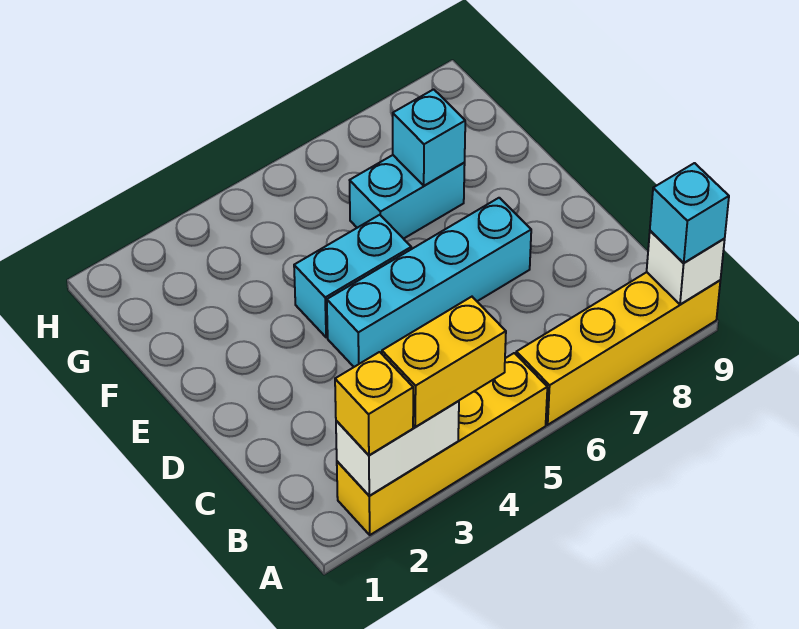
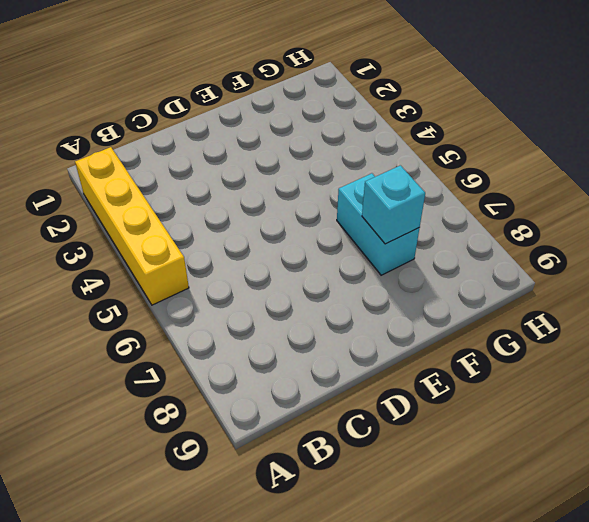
none -> yellow 1x4 brick [516,272,720,425]
none -> cyan 1x4 brick [327,198,531,367]

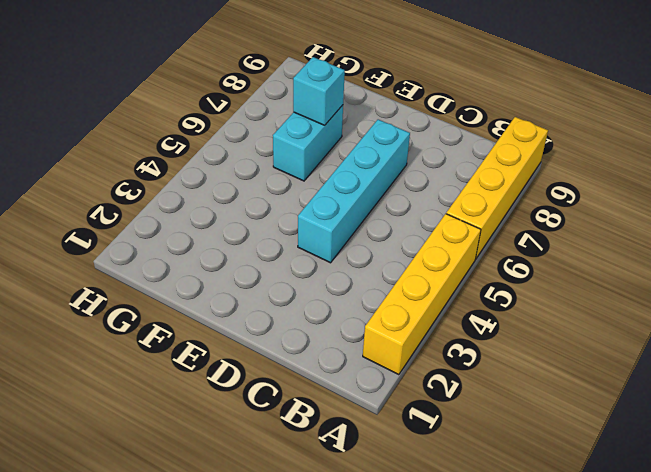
none -> cyan 1x2 brick [294,215,411,337]
none -> white 1x2 brick [336,401,459,496]

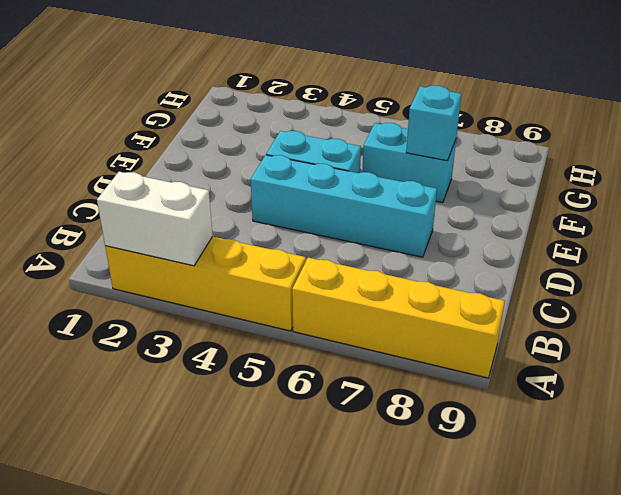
none -> white 1x1 brick [647,231,725,304]
none -> yellow 1x1 brick [335,352,413,455]

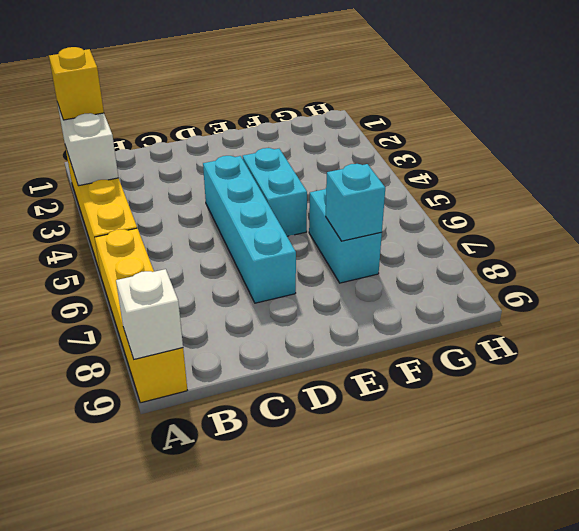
none -> yellow 1x2 brick [382,297,506,427]
none -> cyan 1x1 brick [650,163,729,263]

